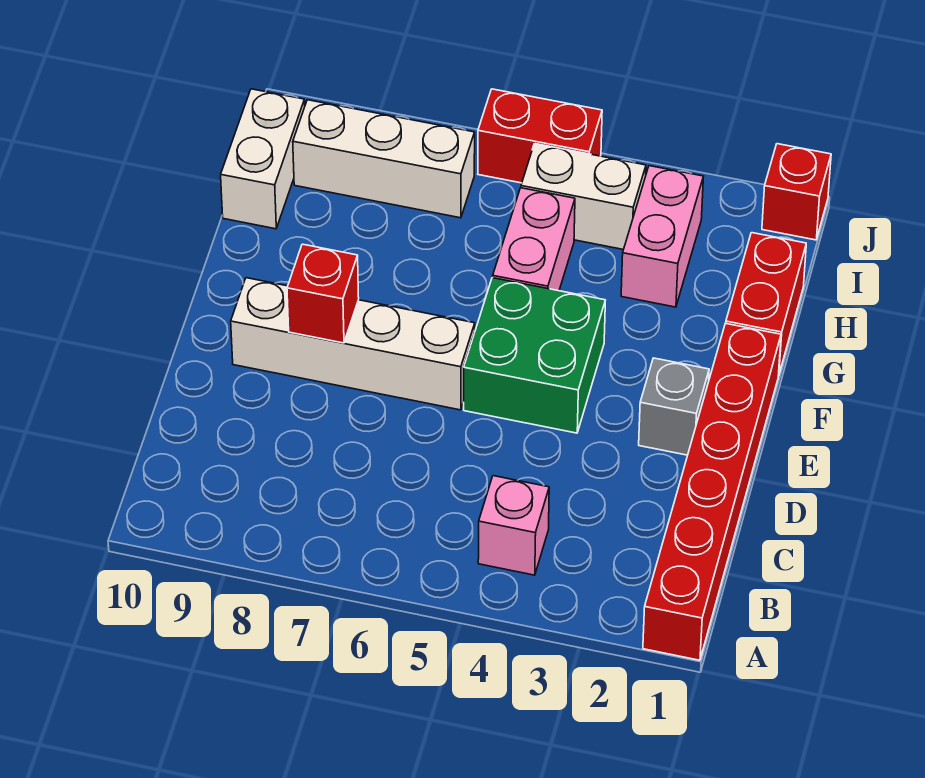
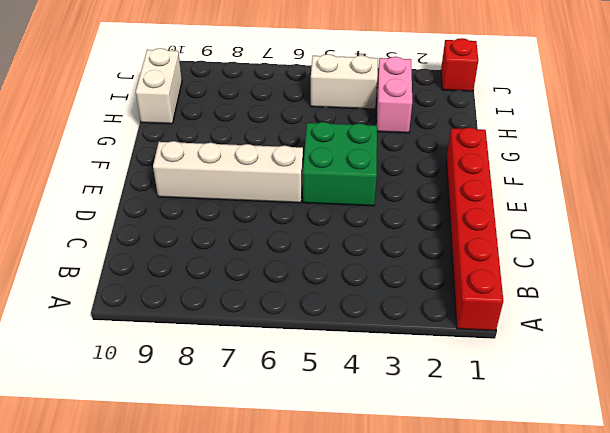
none -> pink 1x1 brick [478,476,549,575]
none -> grey 1x1 brick [639,358,709,455]
none -> red 1x2 brick [726,233,806,373]

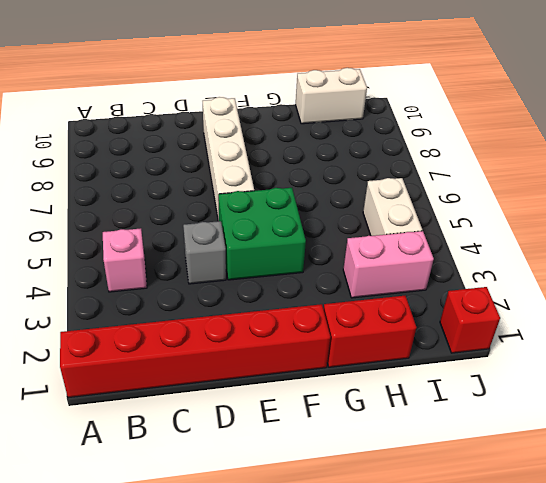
grey 1x1 brick [183,221,226,284] -> grey 1x1 brick moved to [639,358,709,455]
none -> pink 1x2 brick [493,188,575,291]
none -> white 1x3 brick [293,100,475,218]
none -> red 1x2 brick [478,89,602,183]

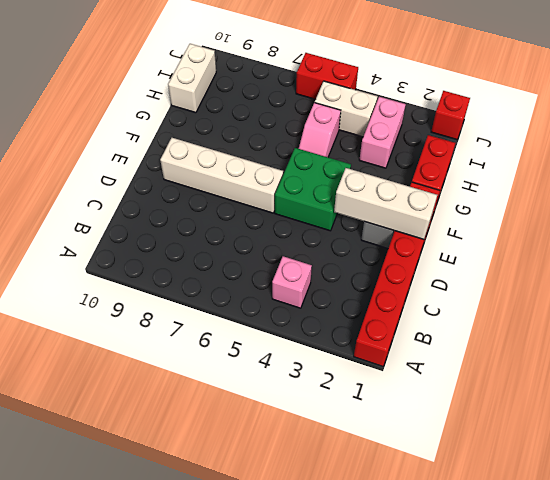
white 1x3 brick [334,168,437,239] -> white 1x3 brick moved to [293,100,475,218]
pink 1x2 slope [299,103,341,157] -> pink 1x2 brick [493,188,575,291]
none -> red 1x1 brick [287,244,359,343]

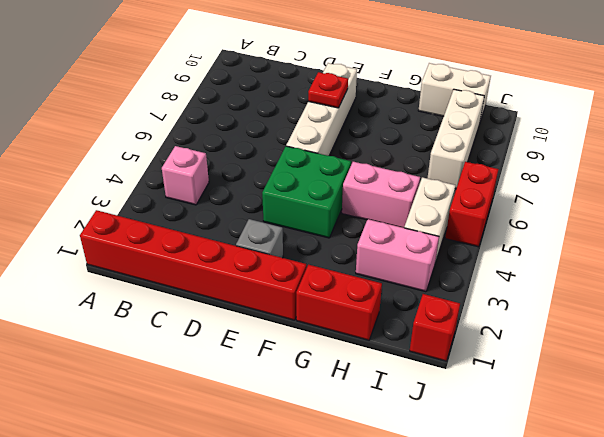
red 1x1 plate [308,72,348,108] -> red 1x1 brick [287,244,359,343]

